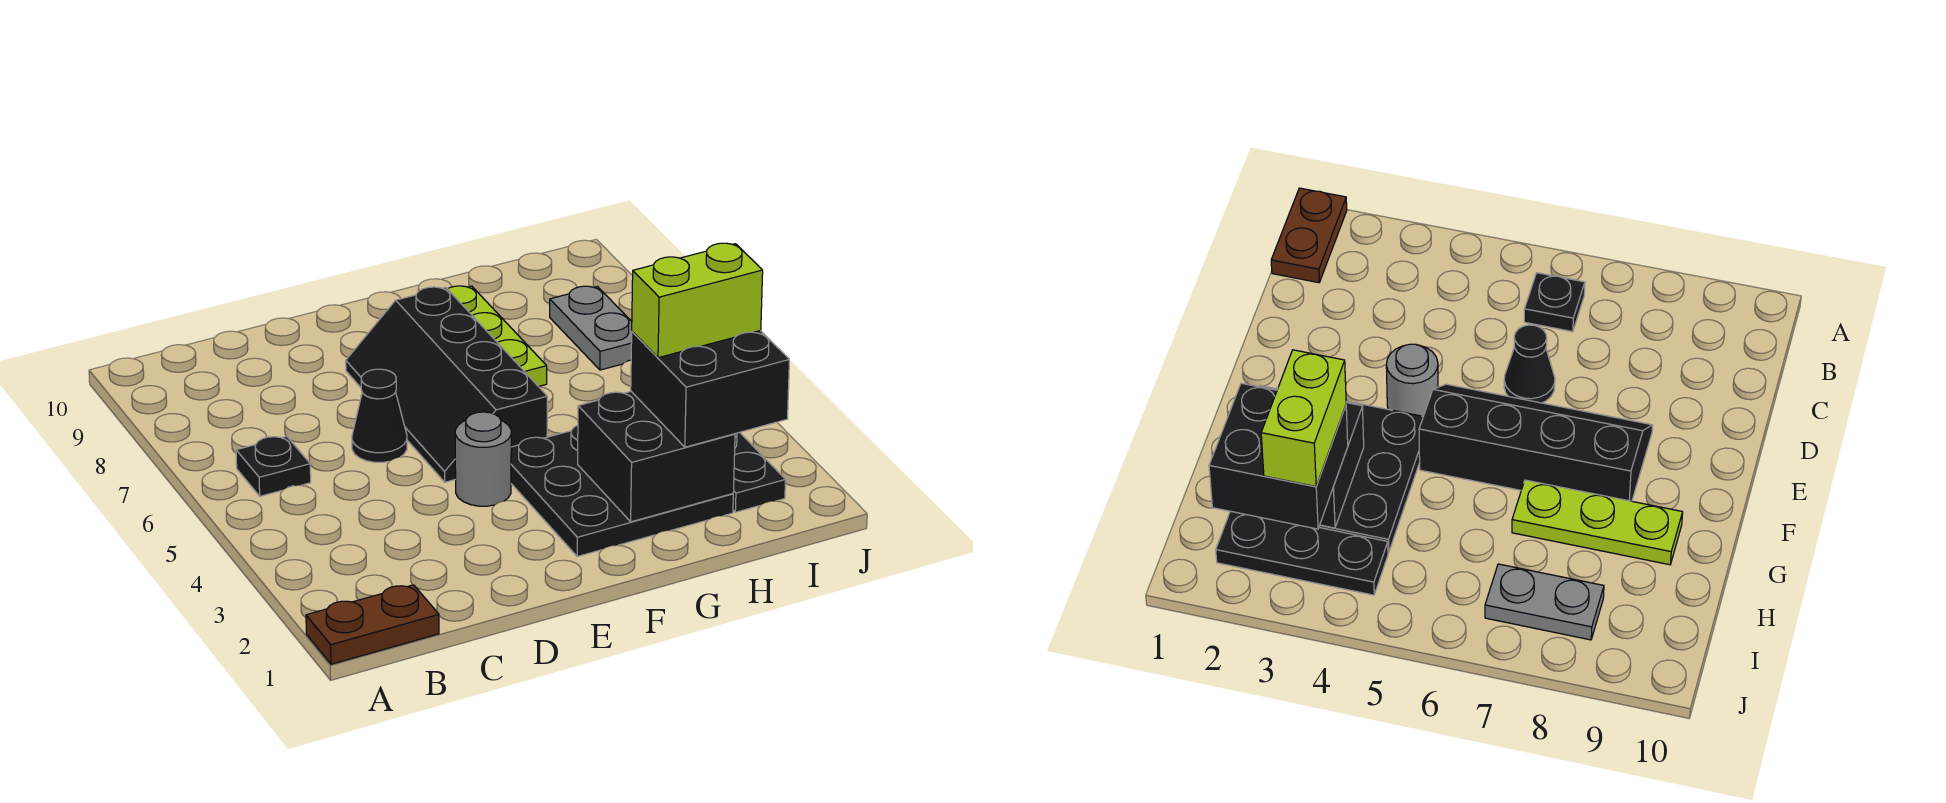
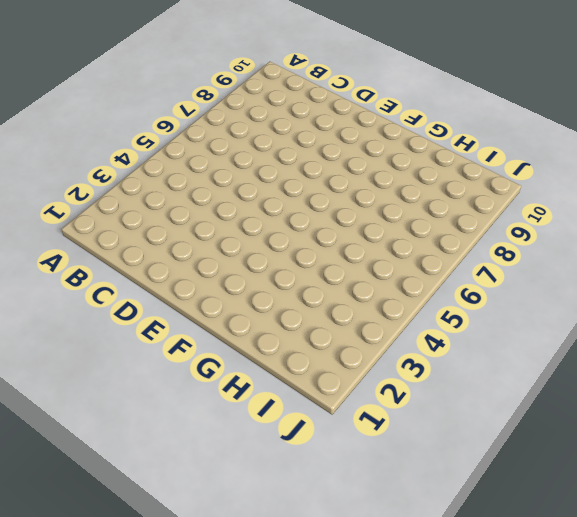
none -> brown 1x2 plate [306,585,439,664]
none -> black 1x1 plate [236,436,311,496]
none -> black 1x1 cone [352,369,407,462]

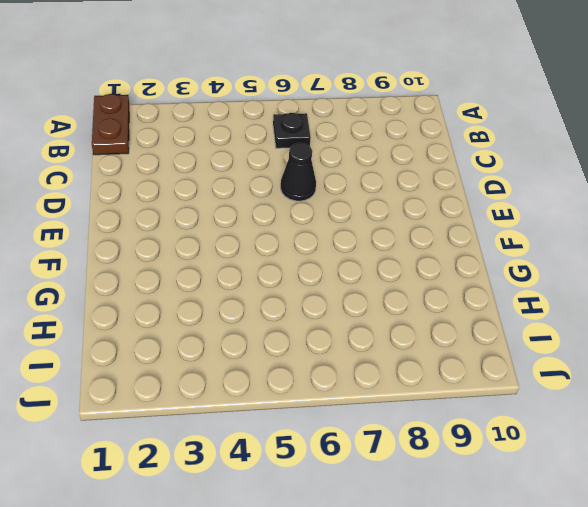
none -> grey 1x1 round brick [455,412,511,506]
none -> black 2x4 slope [346,287,547,482]
none -> black 3x3 plate [511,425,733,557]

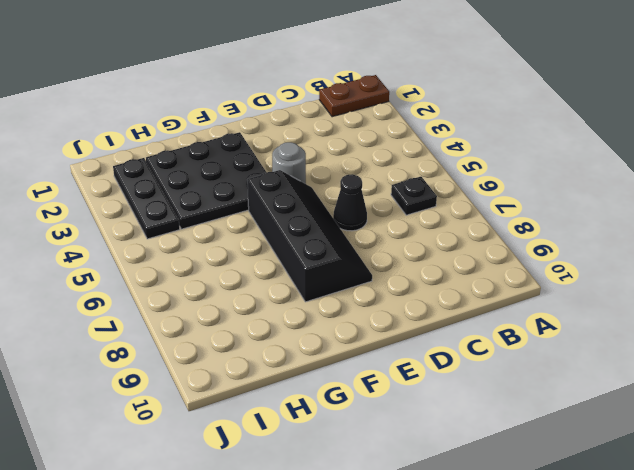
none -> lime 1x3 plate [448,286,547,387]
none -> grey 1x2 plate [550,286,632,370]
none -> black 2x2 brick [578,392,735,522]

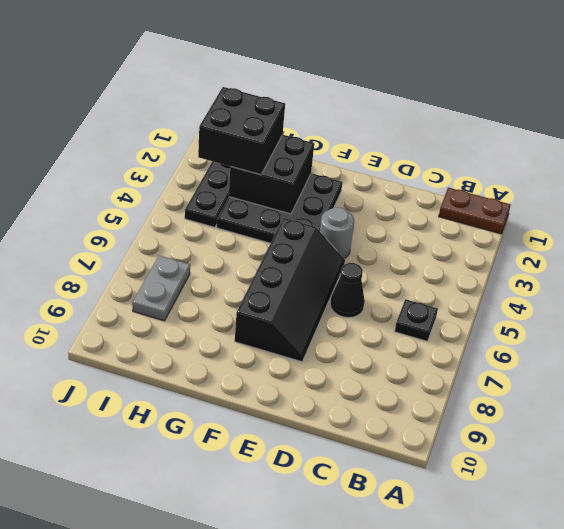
none -> lime 1x3 plate [448,286,547,387]
none -> lime 1x2 brick [632,243,763,358]

